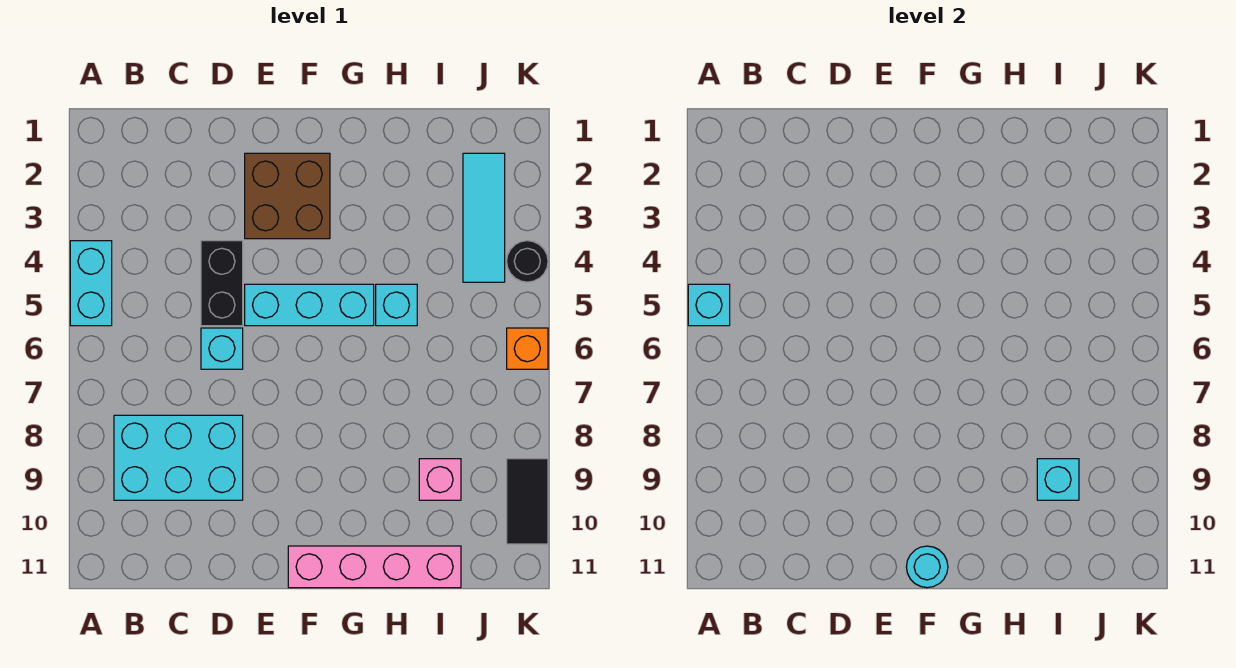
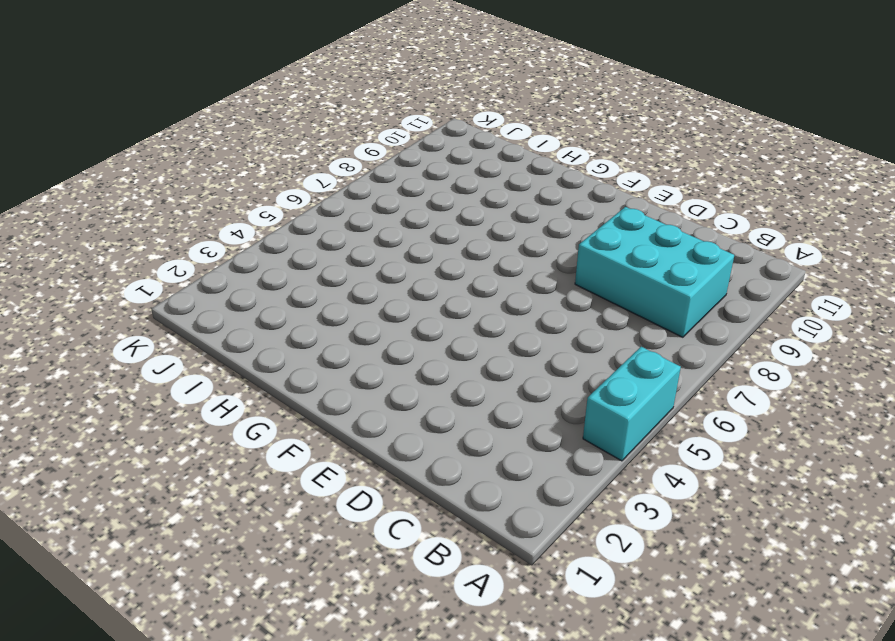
none -> black 1x2 brick [201,241,243,326]
none -> cyan 1x1 brick [201,328,243,369]
none -> brown 2x2 brick [245,153,330,239]

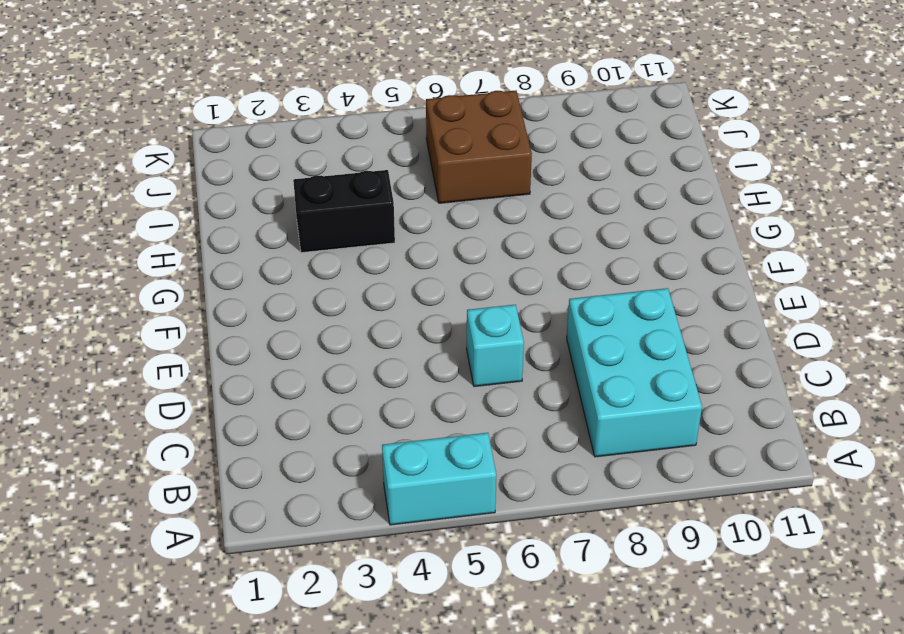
black 1x2 brick [293,170,395,253] -> black 1x2 brick moved to [201,241,243,326]
brown 2x2 brick [426,91,532,203] -> brown 2x2 brick moved to [245,153,330,239]
none -> cyan 1x3 brick [245,284,374,326]
none -> pink 1x4 brick [288,546,461,588]
none -> cyan 1x1 brick [376,284,417,326]

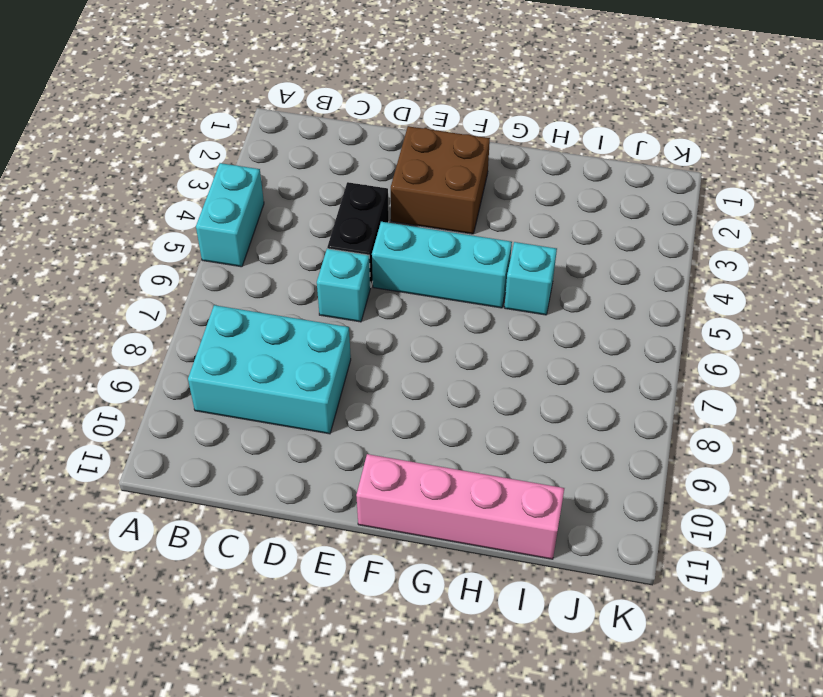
none -> pink 1x1 brick [419,459,461,500]
none -> cyan 1x3 tile [463,153,505,282]
none -> black 1x1 round brick [507,241,548,282]

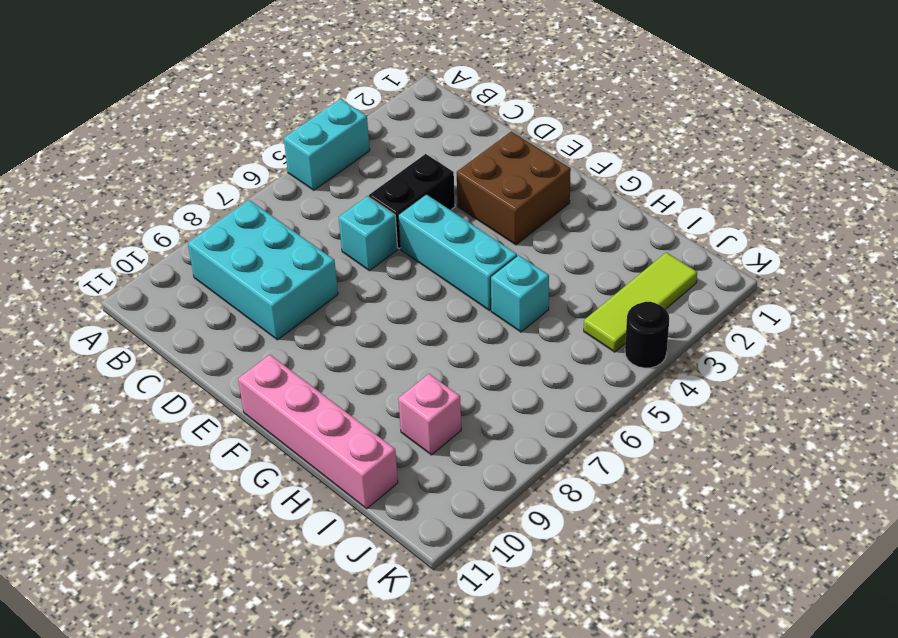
lime 1x3 tile [584,252,697,352] -> cyan 1x3 tile [463,153,505,282]
none -> orange 1x1 brick [507,328,548,369]
none -> black 1x2 tile [507,459,548,544]
none -> cyan 1x1 brick [688,284,730,326]

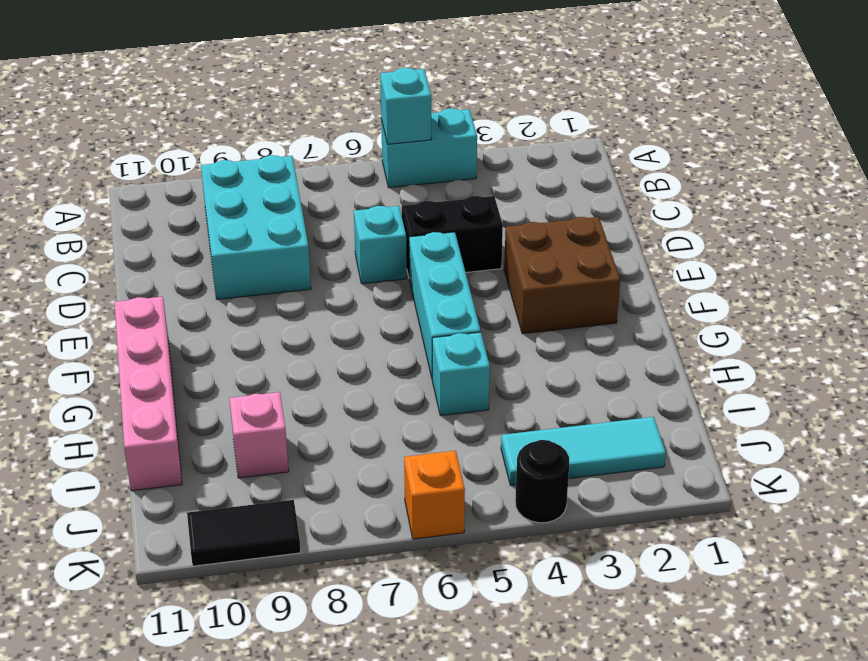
none -> cyan 1x1 round brick [906,546,948,588]
none -> cyan 1x1 brick [1037,459,1079,500]

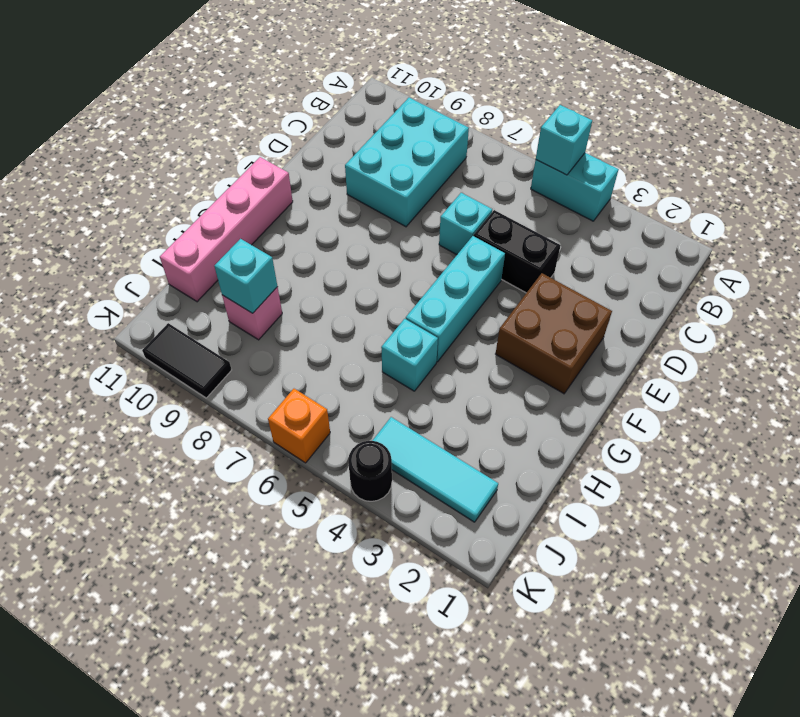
none -> cyan 1x1 round brick [906,546,948,588]

